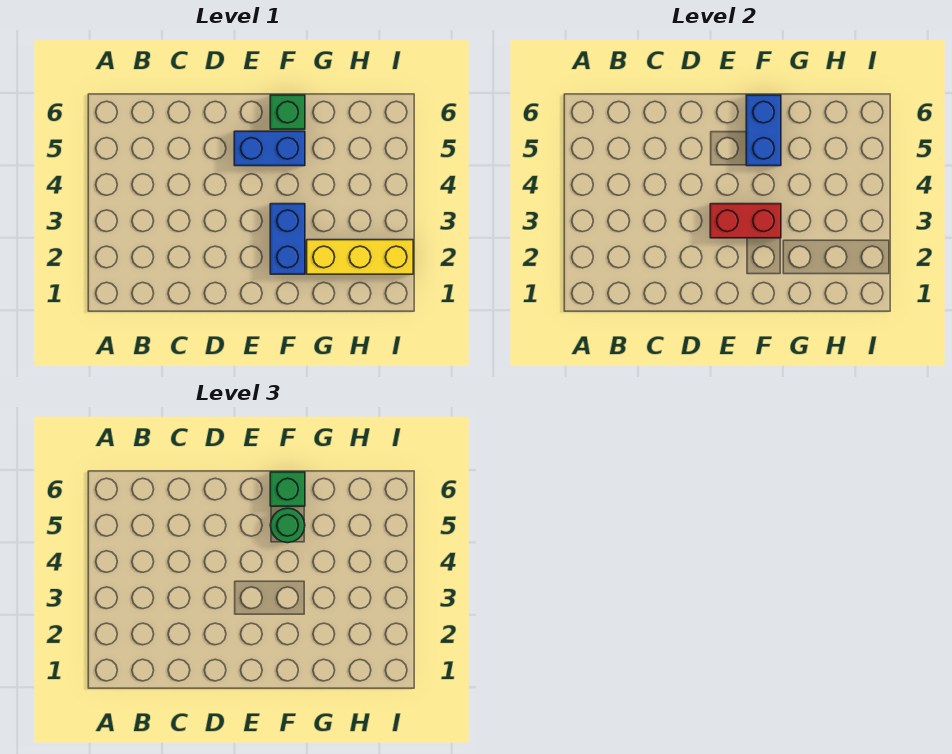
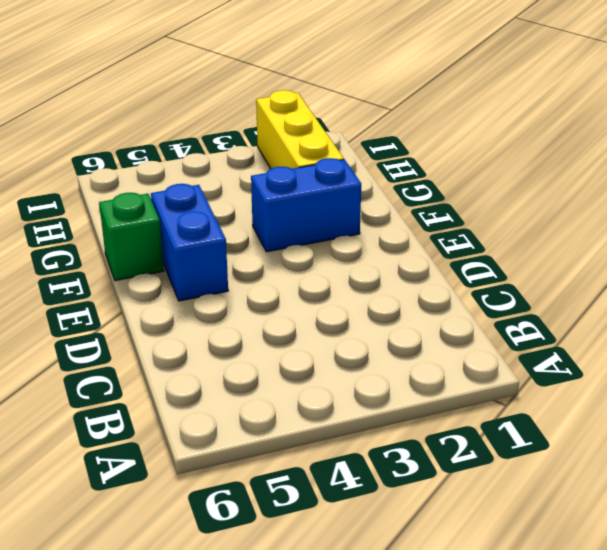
none -> red 1x2 brick [710,204,781,238]
none -> blue 1x2 brick [746,95,781,166]

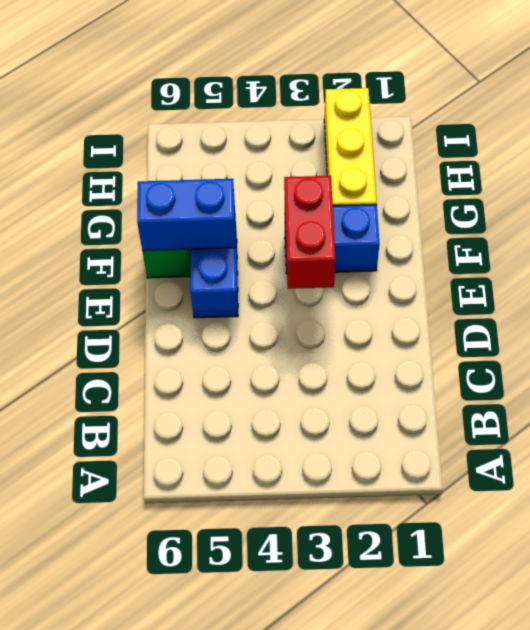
none -> green 1x1 round brick [270,508,305,543]
none -> green 1x1 brick [270,472,305,506]

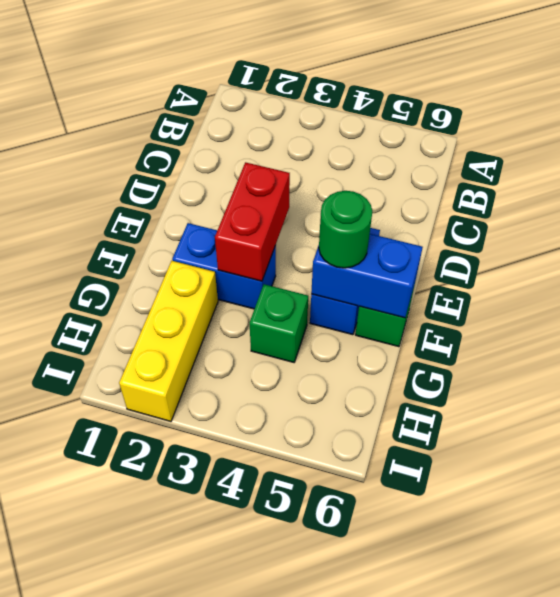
green 1x1 brick [250,284,308,362] -> green 1x1 brick moved to [270,472,305,506]

